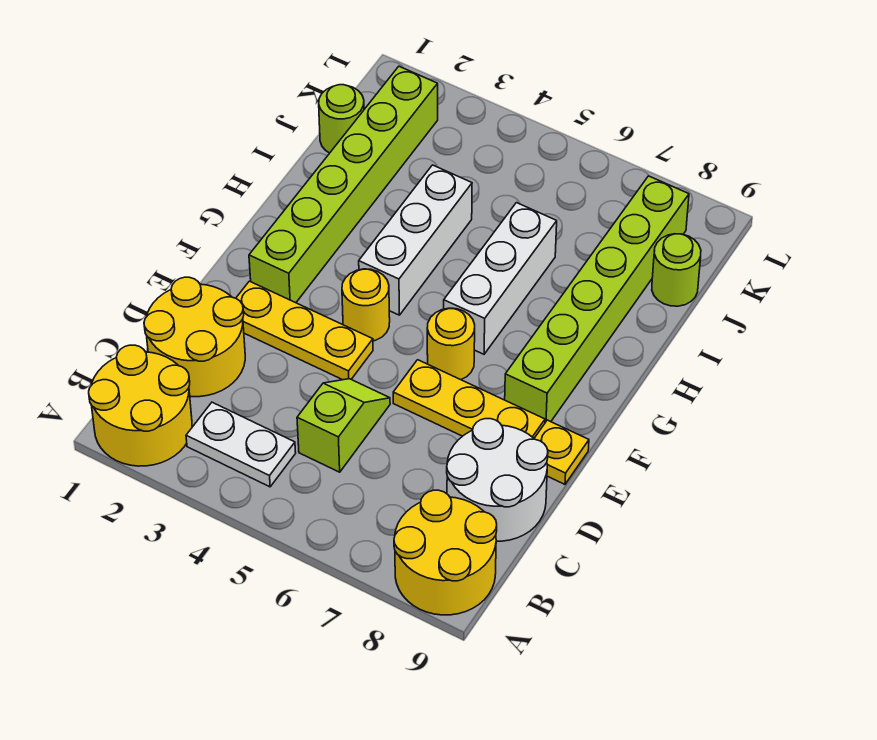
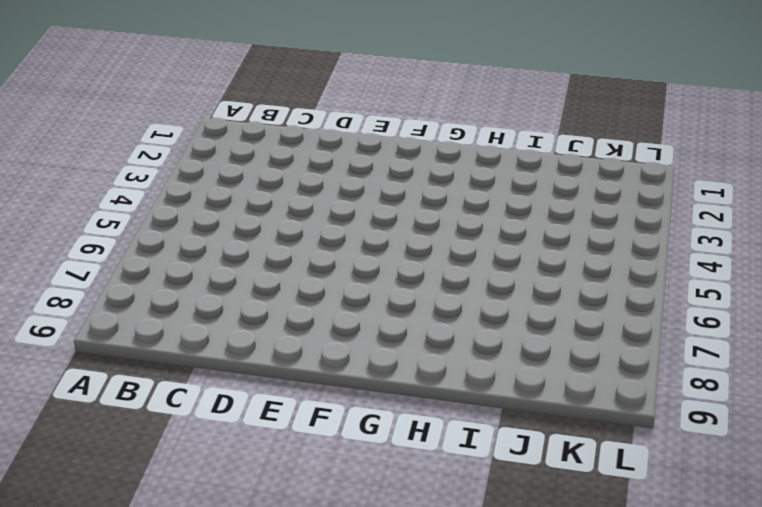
none -> yellow 2x2 round brick [89,345,192,466]
none -> yellow 2x2 round brick [394,490,497,615]
none -> white 1x2 plate [186,402,296,487]

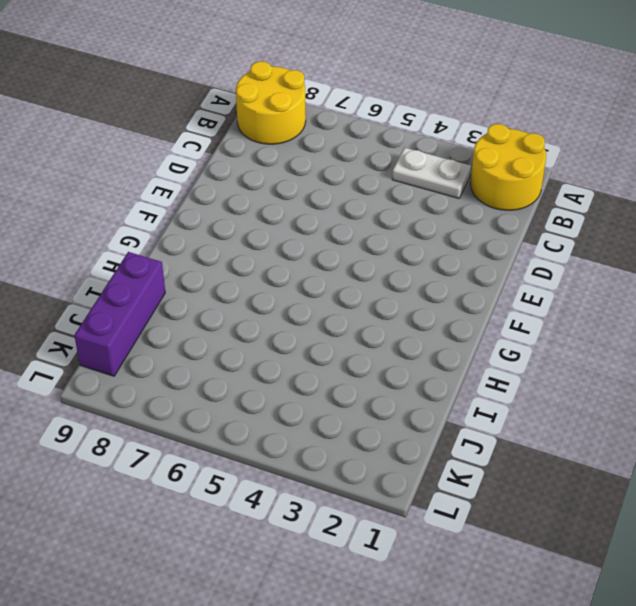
purple 1x3 brick [74,252,165,376] -> lime 1x1 round brick [652,234,701,306]
none -> yellow 2x2 round brick [144,277,245,397]
none -> lime 1x2 slope [297,379,390,472]
none -> white 2x2 round brick [447,419,548,541]

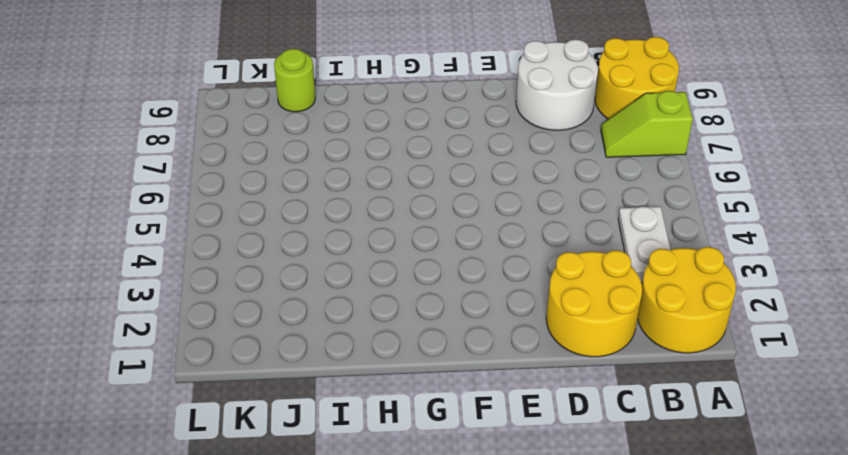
lime 1x2 slope [601,91,693,157] -> lime 1x2 slope moved to [297,379,390,472]
none -> yellow 1x3 plate [236,281,373,380]
none -> yellow 1x3 plate [393,360,545,438]
none -> yellow 1x1 plate [534,420,589,484]

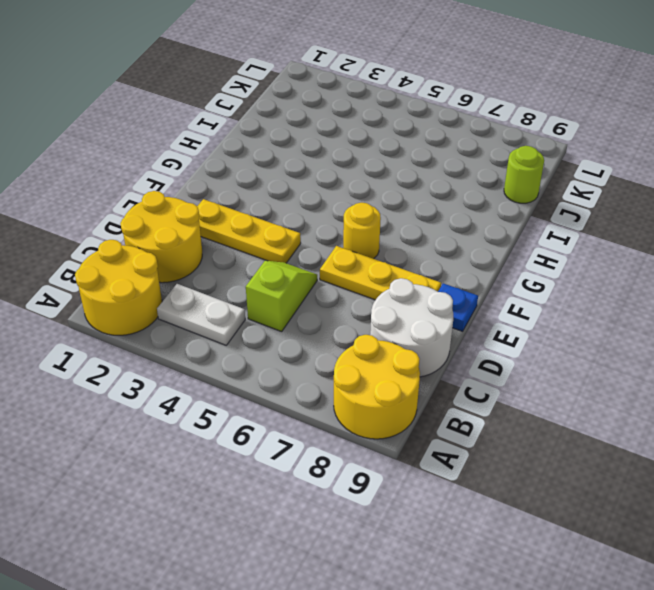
blue 1x1 plate [438,283,478,331] -> yellow 1x1 plate [534,420,589,484]
none -> lime 1x6 brick [249,66,438,303]
none -> yellow 1x1 round brick [342,269,390,341]
none -> lime 1x6 brick [505,176,689,422]

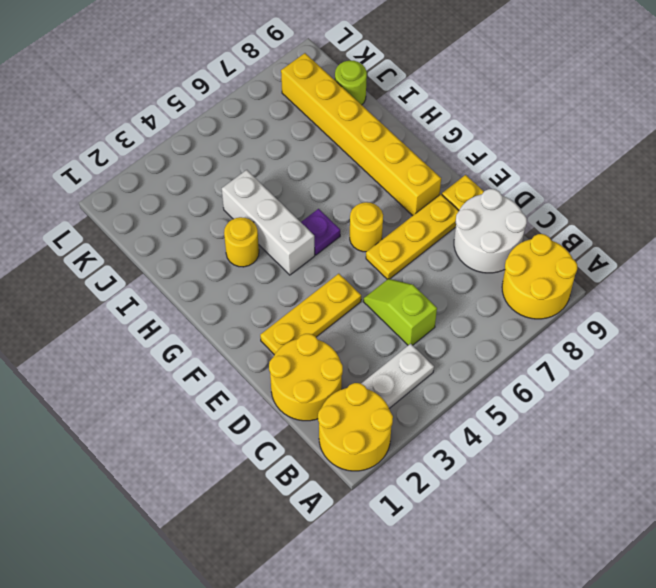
yellow 1x6 brick [281,53,441,216] -> lime 1x6 brick [505,176,689,422]
purple 1x1 plate [301,209,340,255] -> none
yellow 1x1 round brick [224,217,259,267] -> yellow 1x1 round brick moved to [342,269,390,341]
none -> lime 1x6 brick [249,66,438,303]
none -> white 1x3 brick [444,203,557,354]
none -> lime 1x1 round brick [319,85,364,153]

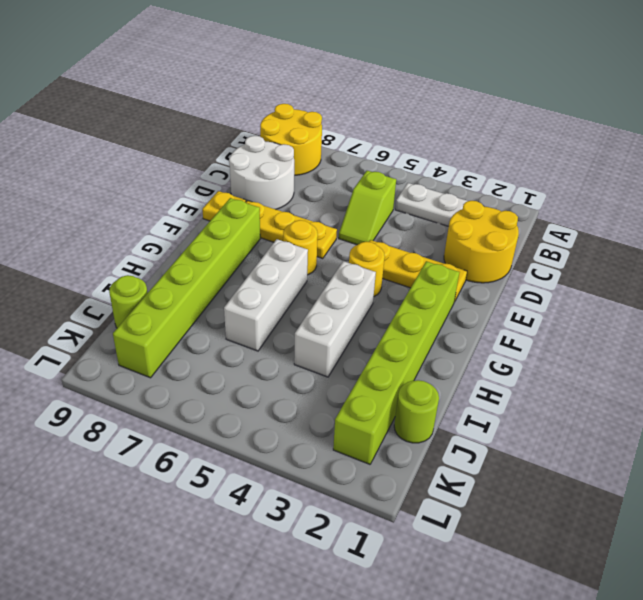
none -> yellow 2x2 round brick [89,345,192,466]

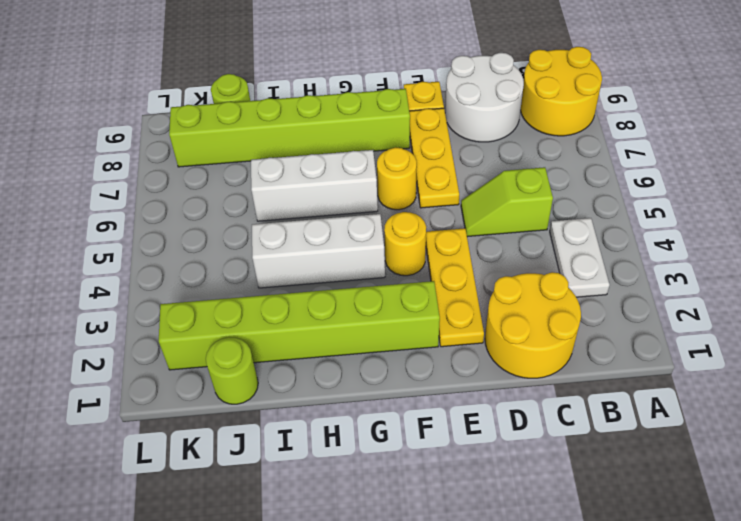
none -> yellow 2x2 round brick [89,345,192,466]

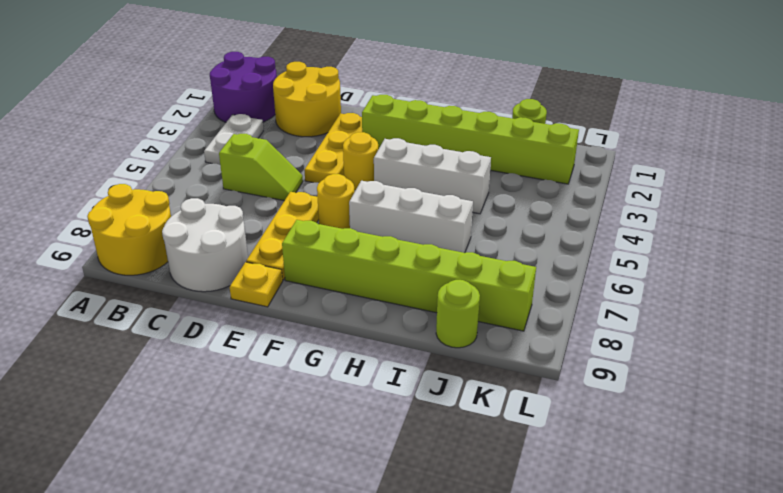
purple 2x2 round brick [210,52,277,122] -> yellow 2x2 round brick [89,345,192,466]

